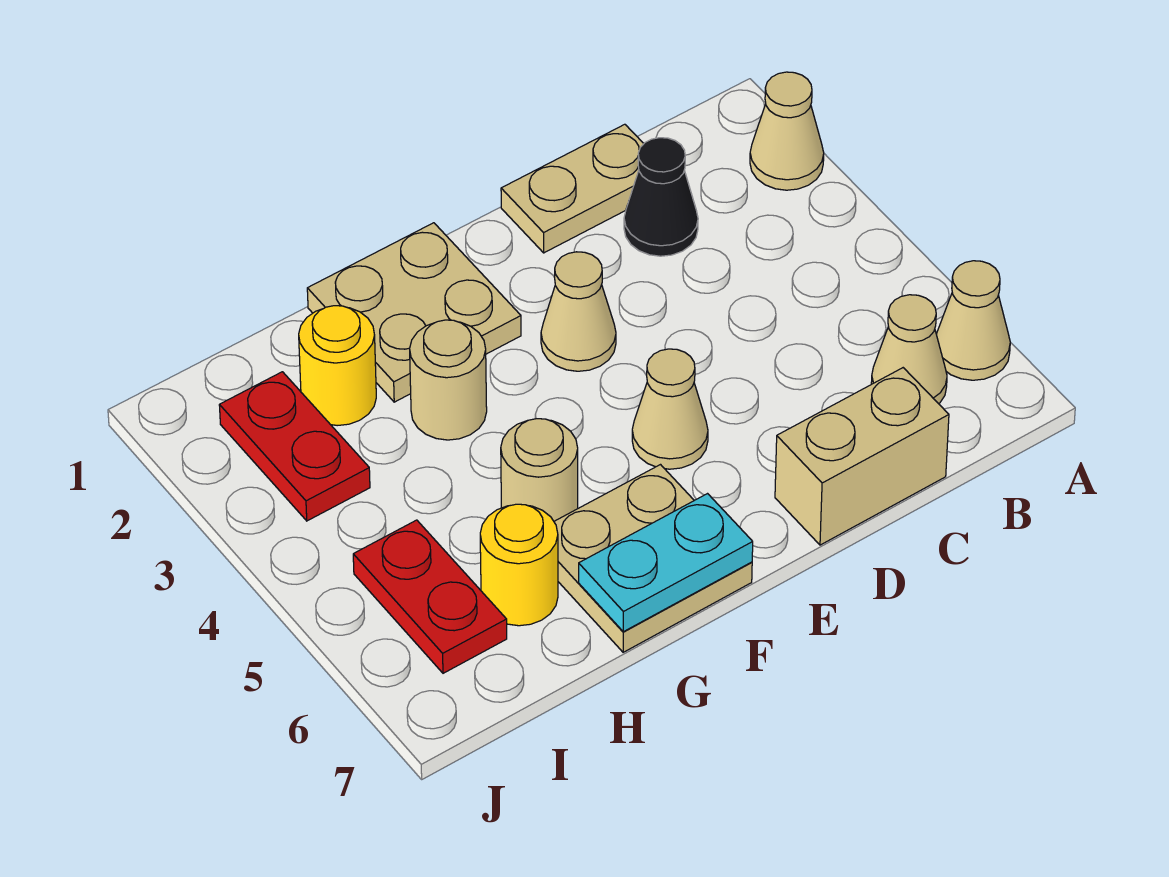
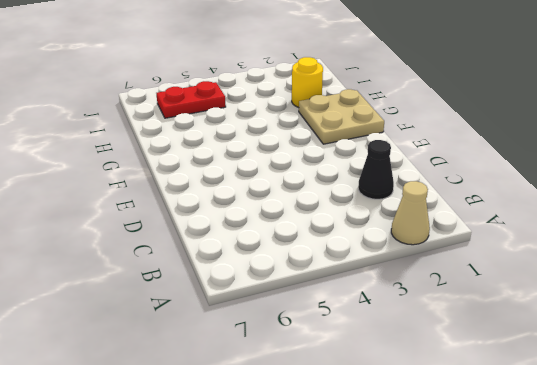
none -> tan 1x1 cone [936,261,1010,380]
none -> tan 1x1 cone [871,295,947,404]
none -> tan 1x2 plate [501,124,644,253]

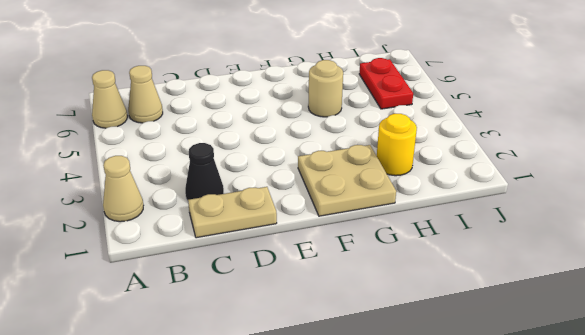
none -> tan 1x2 brick [775,368,949,545]
none -> tan 1x1 cone [541,252,616,371]
none -> tan 1x1 cone [632,349,708,469]

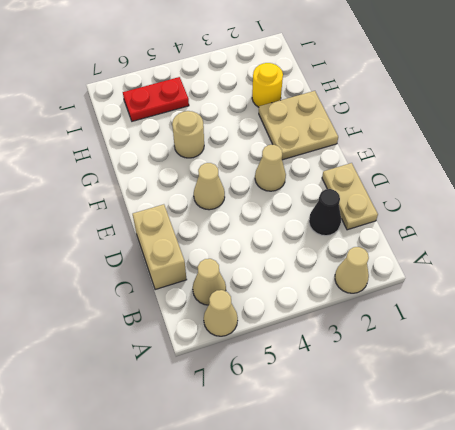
none -> tan 2x2 plate [554,465,752,652]
none -> tan 1x1 round brick [410,320,487,440]
none -> yellow 1x1 round brick [480,504,558,626]

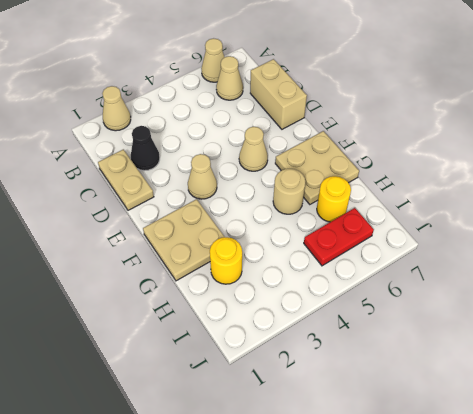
none -> tan 1x1 round brick [410,320,487,440]
none -> red 1x2 plate [219,372,370,521]
none -> cyan 1x2 plate [579,494,753,632]

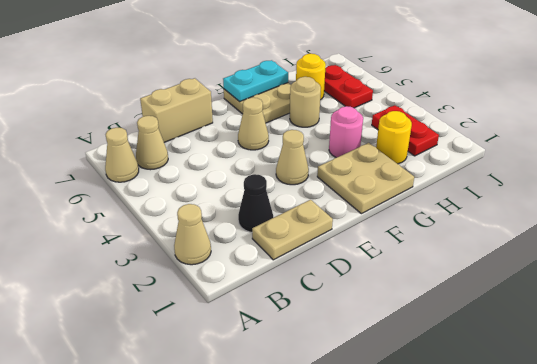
pink 1x1 round brick [329,106,363,158] -> tan 1x1 round brick [410,320,487,440]

